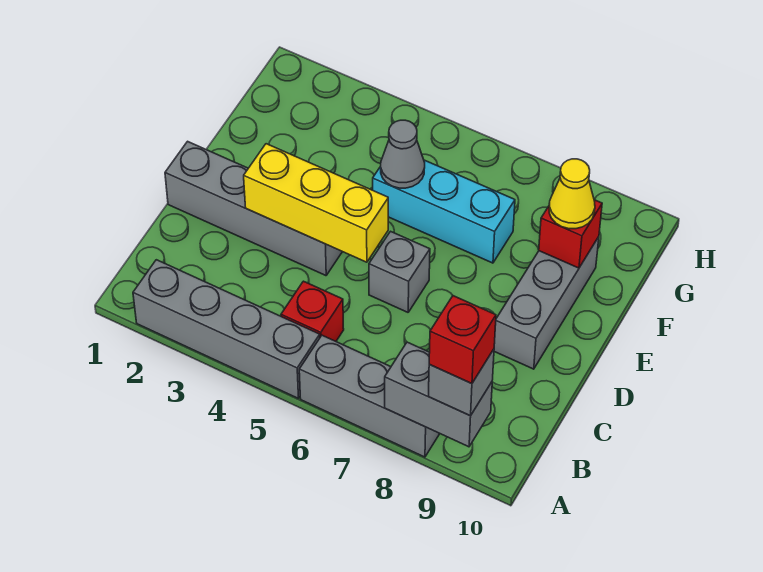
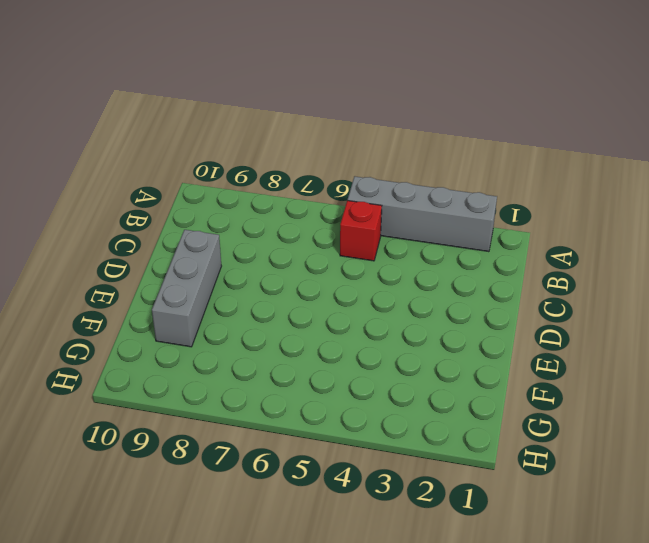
none -> grey 1x3 brick [299,335,440,457]
none -> grey 1x4 brick [165,141,342,276]
none -> grey 1x1 brick [369,231,430,312]

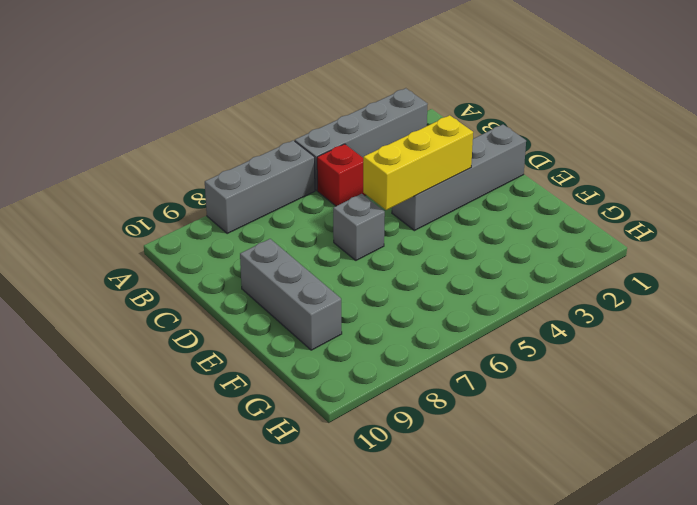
none -> cyan 1x3 brick [373,160,515,263]
none -> grey 1x2 brick [385,342,492,447]
none -> grey 1x1 cone [381,120,425,188]

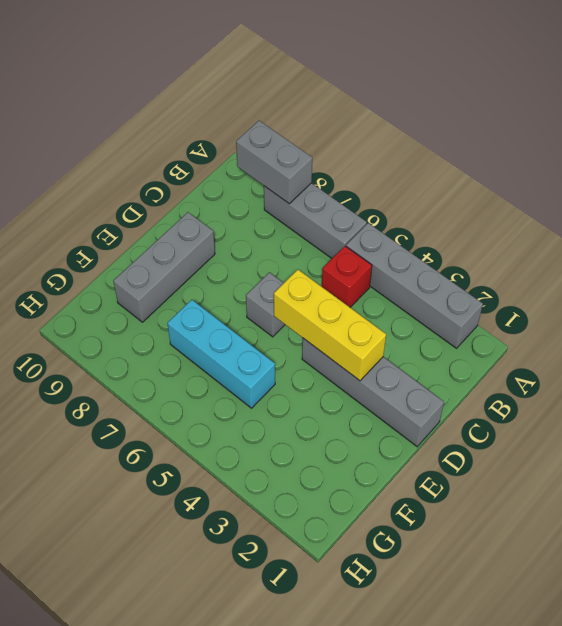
none -> grey 1x1 cone [381,120,425,188]
none -> red 1x1 brick [539,200,602,268]
none -> grey 1x1 brick [428,349,494,416]

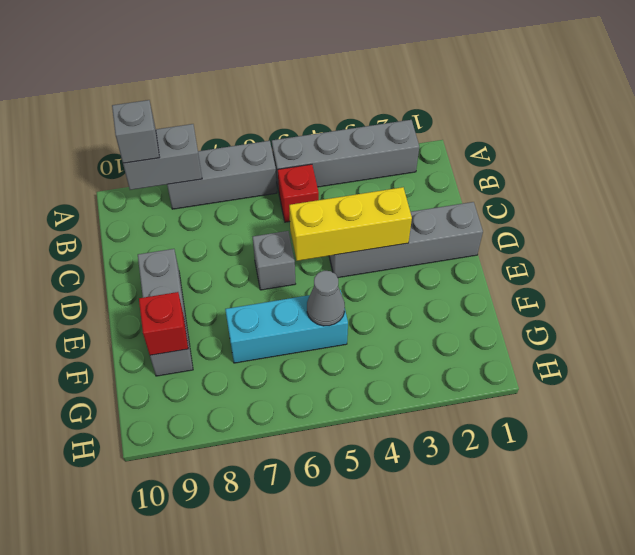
none -> yellow 1x1 cone [549,159,595,229]
none -> red 1x1 brick [429,296,496,384]

